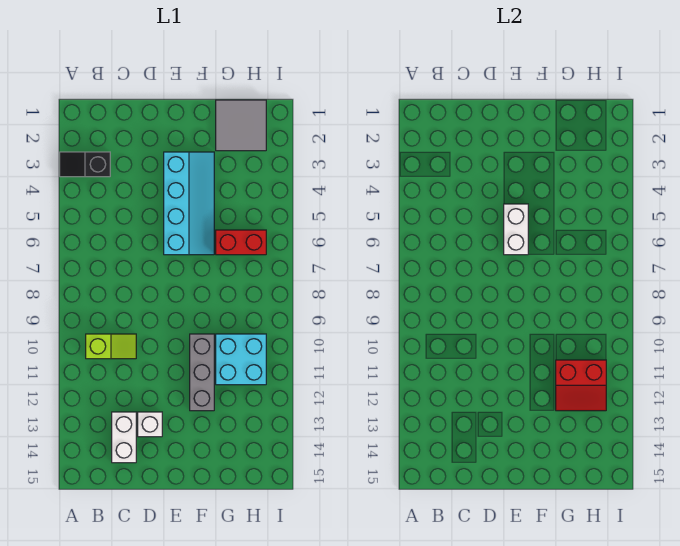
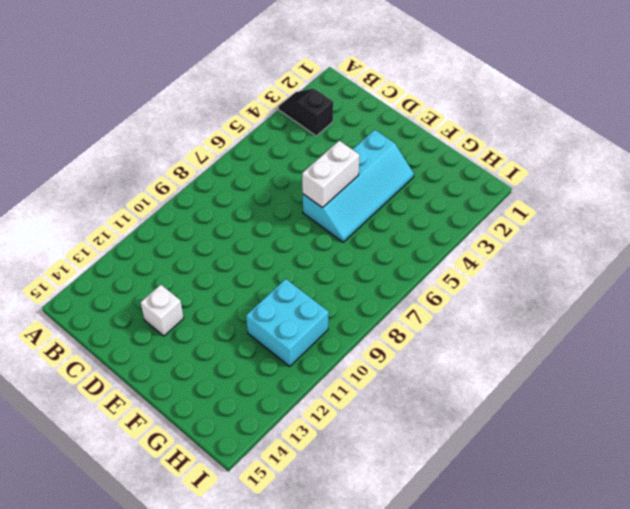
none -> lime 1x2 slope [86,334,136,359]
none -> white 1x2 brick [112,412,136,463]

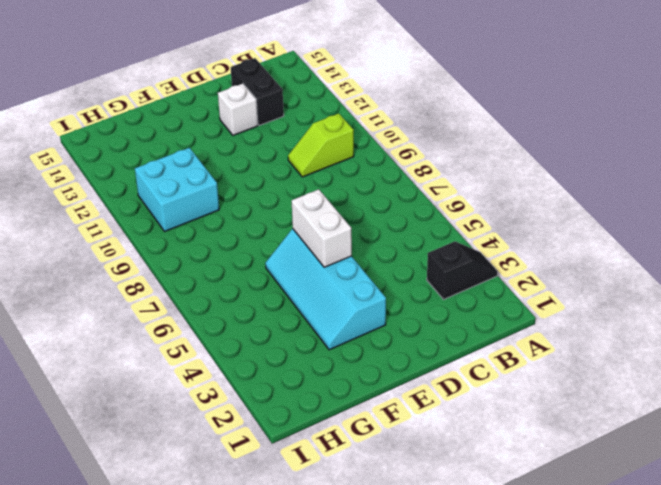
black 1x2 brick [231,58,284,125] -> white 1x2 brick [112,412,136,463]
none -> grey 1x3 brick [190,334,214,411]
none -> grey 2x2 tile [216,100,266,151]

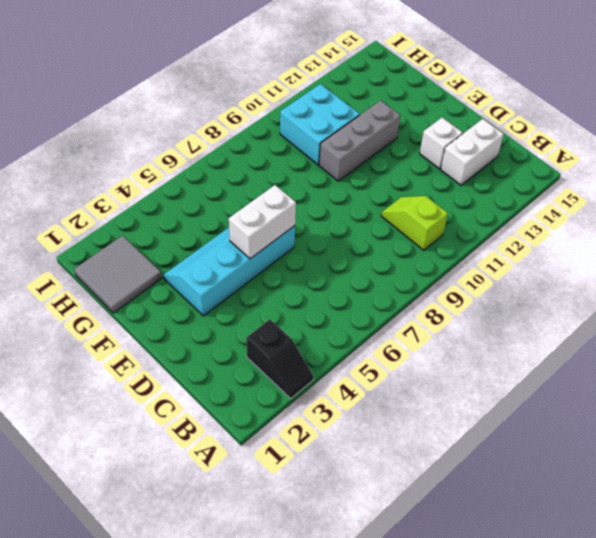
none -> red 1x2 brick [216,230,266,255]
none -> red 2x2 slope [556,360,606,411]

